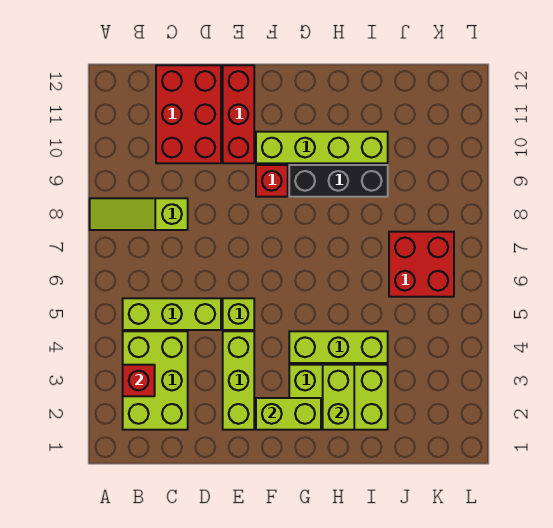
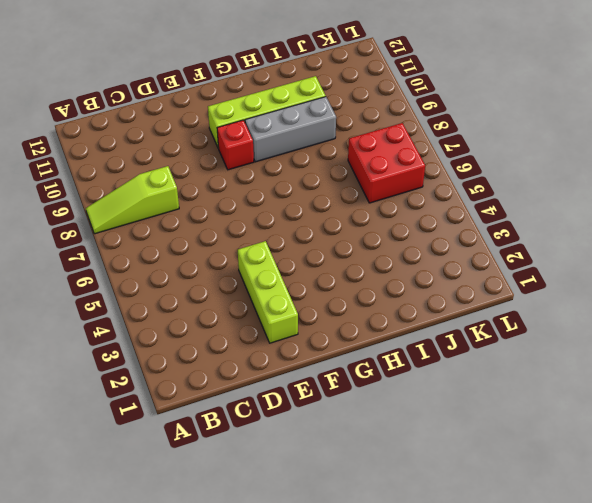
grey 1x3 brick [245,97,336,162] -> black 1x3 brick [289,165,388,197]
none -> lime 2x3 brick [123,331,188,430]
none -> lime 1x3 brick [123,298,221,330]
none -> red 2x3 brick [156,65,221,163]

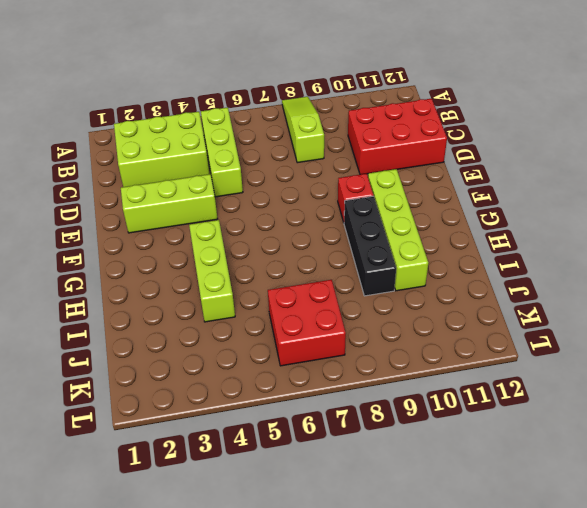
none -> lime 1x1 brick [223,298,254,330]
none -> red 1x3 brick [223,65,254,163]
none -> lime 2x3 brick [289,365,388,430]

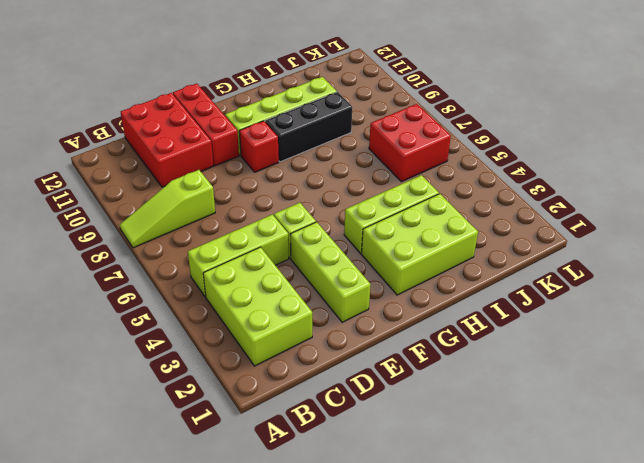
none -> red 1x1 brick [123,365,155,396]
none -> lime 1x2 brick [256,398,321,430]
none -> lime 1x2 brick [323,365,354,430]

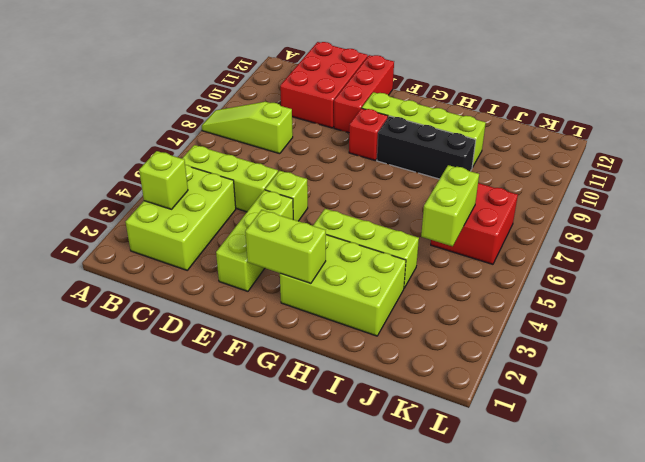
lime 1x1 brick [139,151,188,209] -> red 1x1 brick [123,365,155,396]
lime 1x2 brick [421,165,479,246] -> lime 1x2 brick moved to [323,365,354,430]

